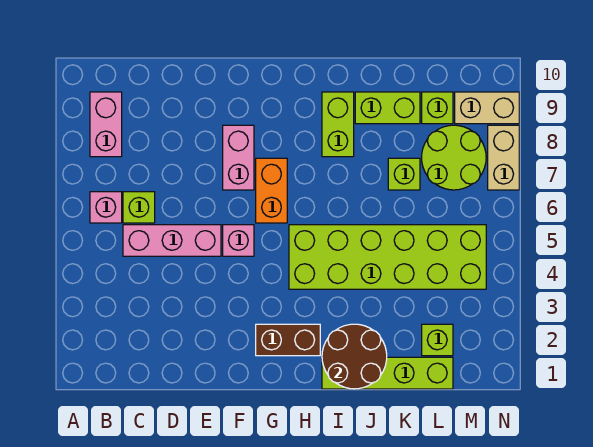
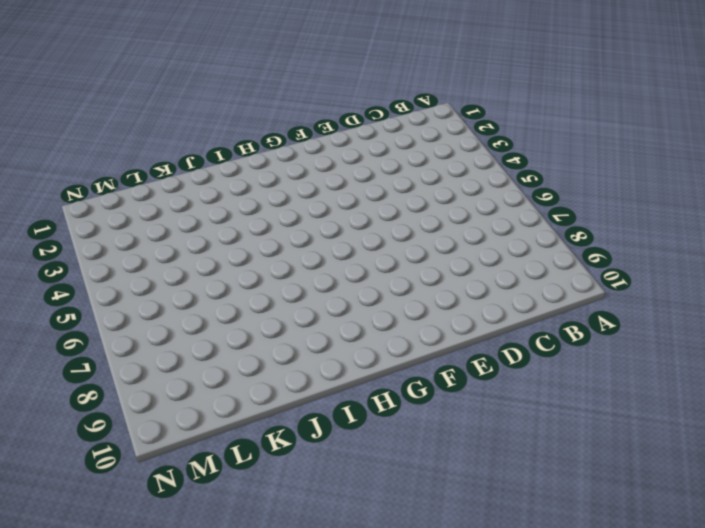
none -> pink 1x1 brick [90,192,122,223]
none -> pink 1x2 brick [90,92,122,157]
none -> pink 1x3 brick [123,225,221,256]

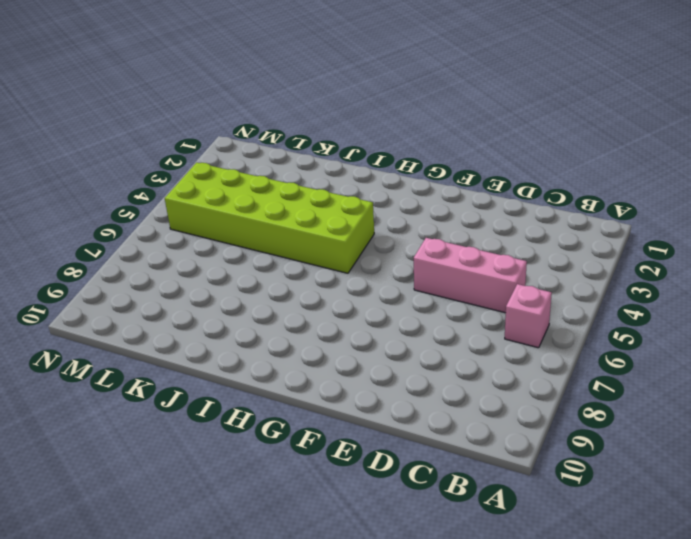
none -> pink 1x2 brick [90,92,122,157]
none -> lime 1x1 brick [123,192,155,223]
none -> pink 1x1 brick [223,225,254,256]

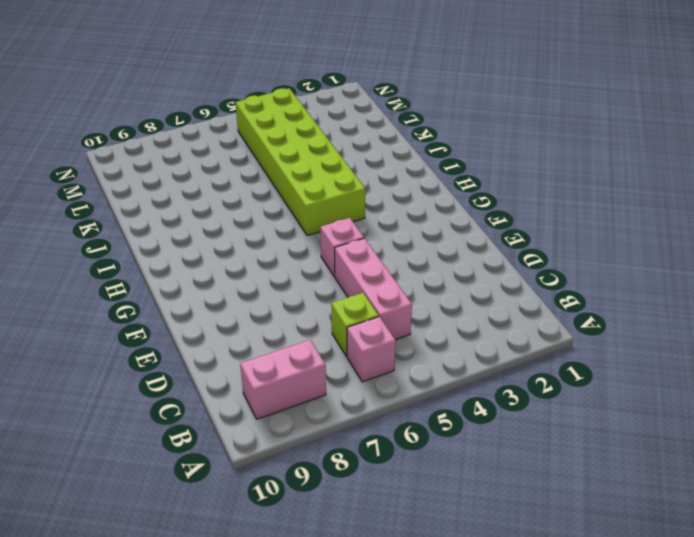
none -> pink 1x2 brick [223,125,254,190]
none -> brown 1x2 brick [256,324,320,356]
none -> orange 1x2 brick [256,158,287,223]

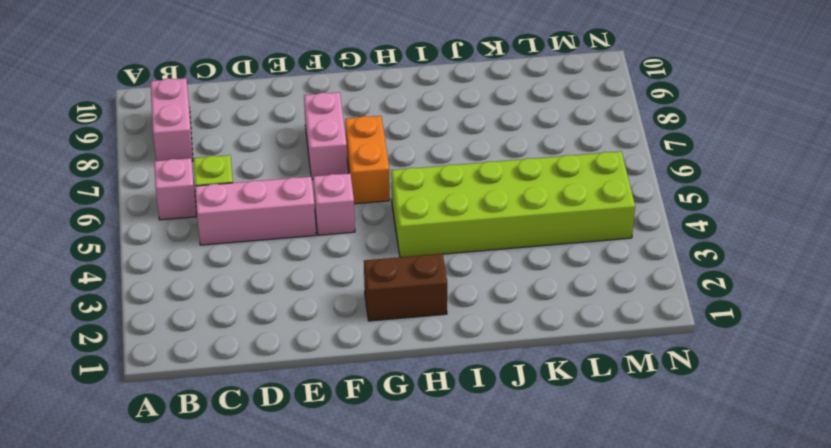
none -> lime 1x4 brick [322,357,453,389]
none -> lime 1x2 brick [322,92,354,157]
none -> lime 1x2 brick [355,92,420,124]

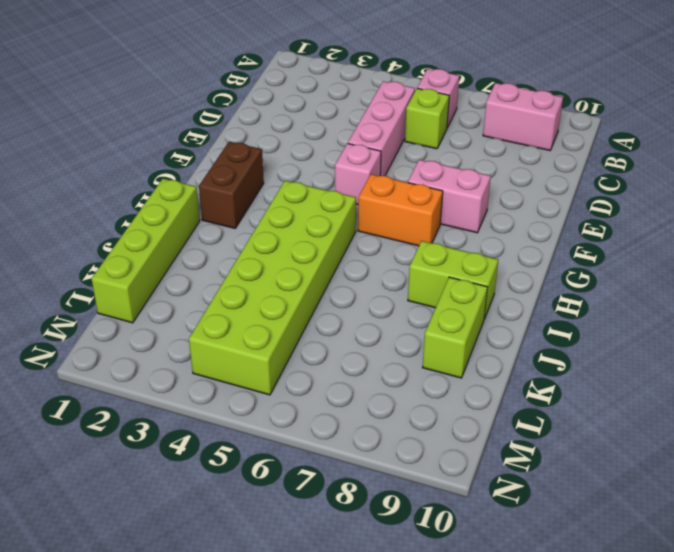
none -> lime 1x1 brick [388,158,420,190]
none -> lime 1x1 brick [422,324,453,356]
none -> lime 2x2 round brick [422,125,486,190]

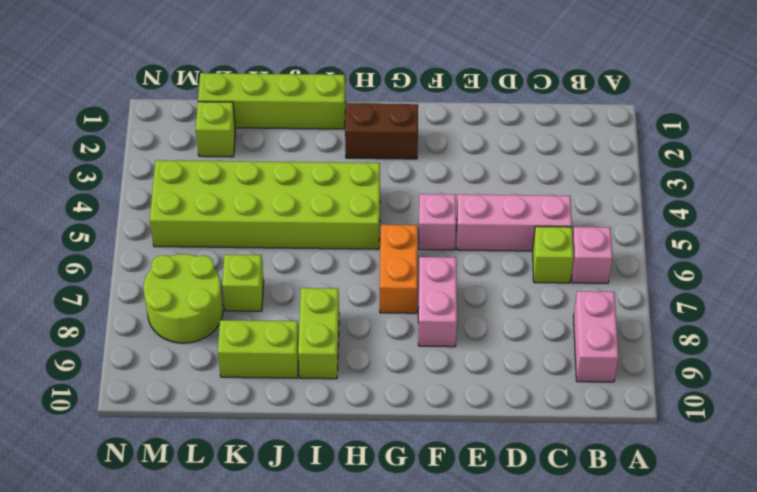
none -> lime 1x1 brick [422,92,453,124]
none -> tan 1x2 brick [455,92,519,124]
none -> tan 1x2 brick [488,125,519,190]

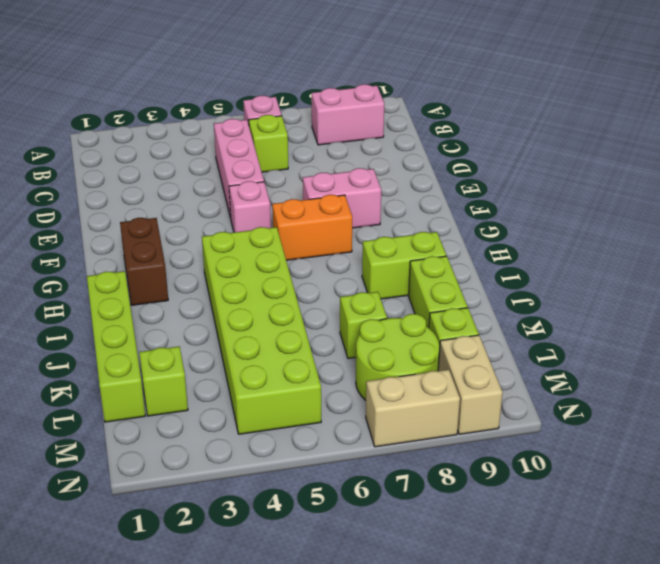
none -> brown 2x2 round brick [322,324,387,389]

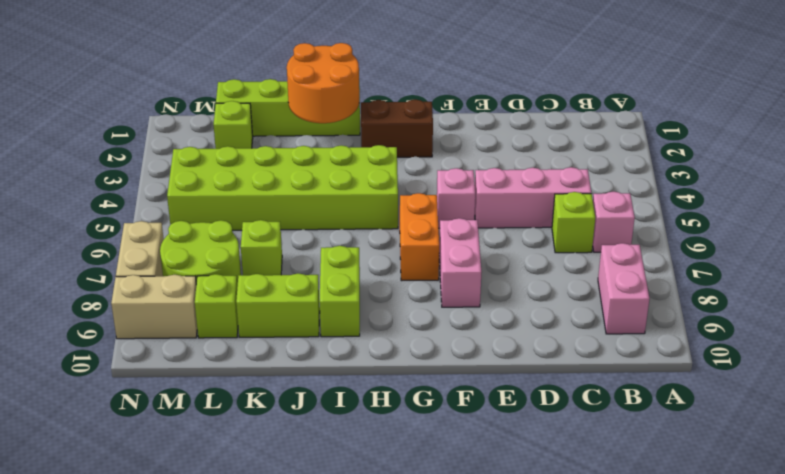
orange 2x2 round brick [287,43,359,123] -> brown 2x2 round brick [322,324,387,389]

